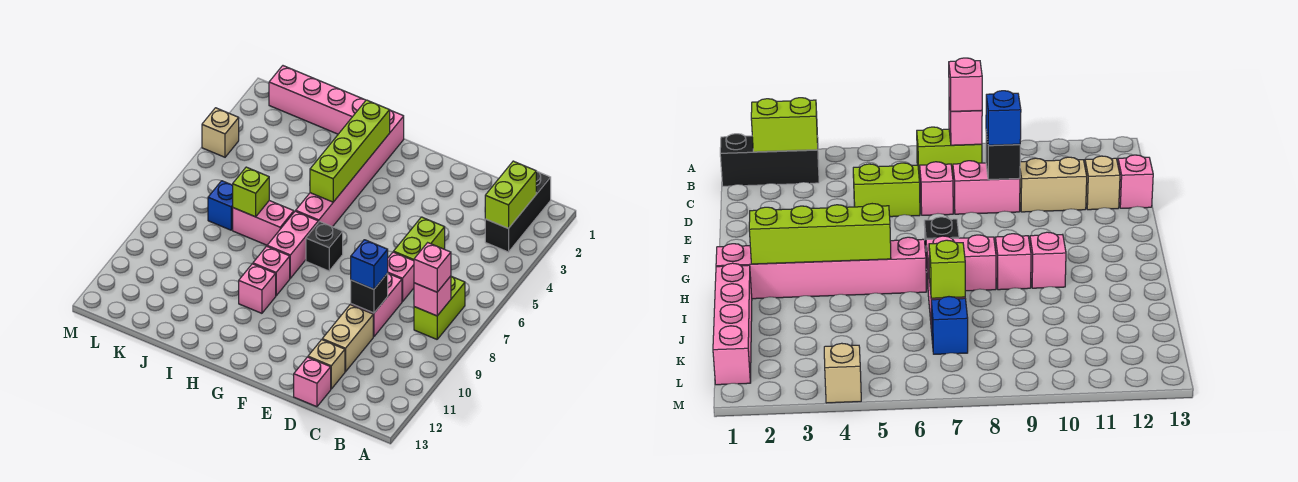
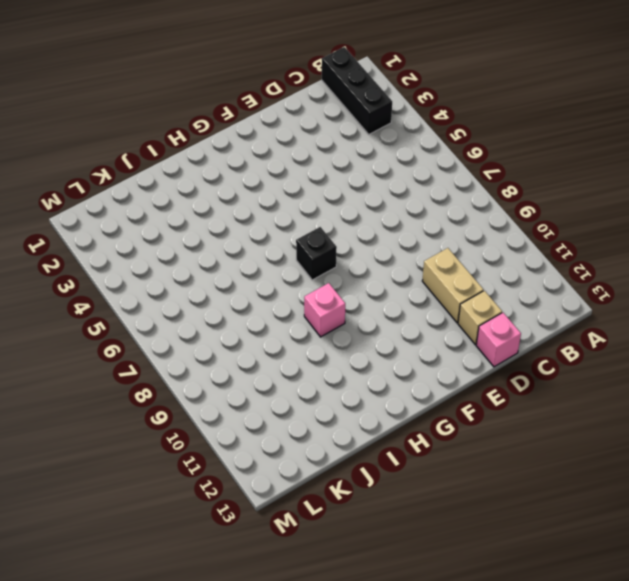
none -> lime 1x2 brick [414,277,465,339]
none -> lime 1x2 brick [394,217,445,261]
none -> pink 1x1 brick [388,252,414,302]

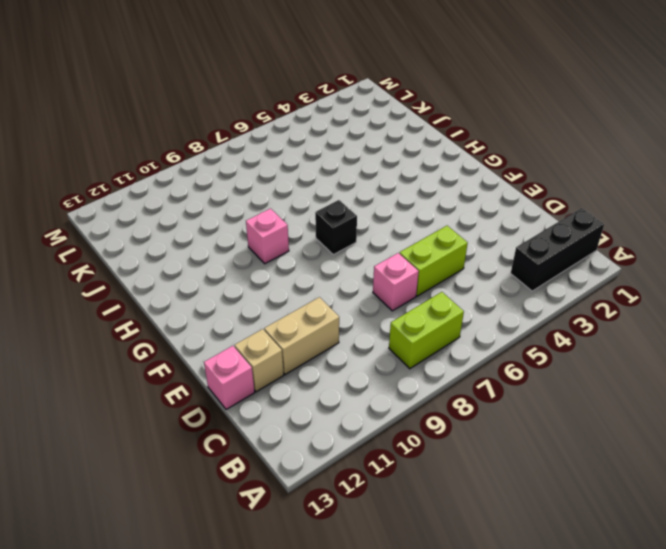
none -> pink 1x2 brick [351,274,402,337]
none -> pink 1x6 brick [296,110,404,227]
none -> pink 1x2 brick [267,211,318,278]

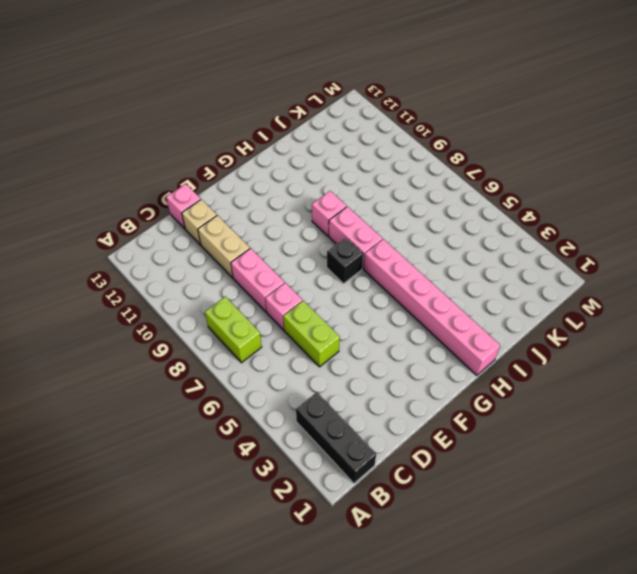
none -> pink 1x1 brick [239,264,276,313]
none -> pink 1x4 brick [269,66,366,134]
none -> pink 1x2 brick [233,201,294,245]

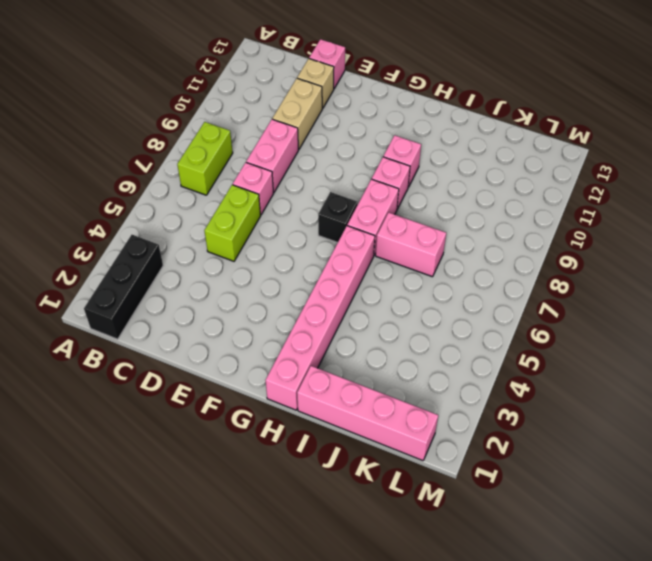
none -> blue 1x1 brick [208,181,233,230]
none -> tan 1x1 brick [202,108,239,157]
none -> lime 1x2 brick [485,161,536,228]

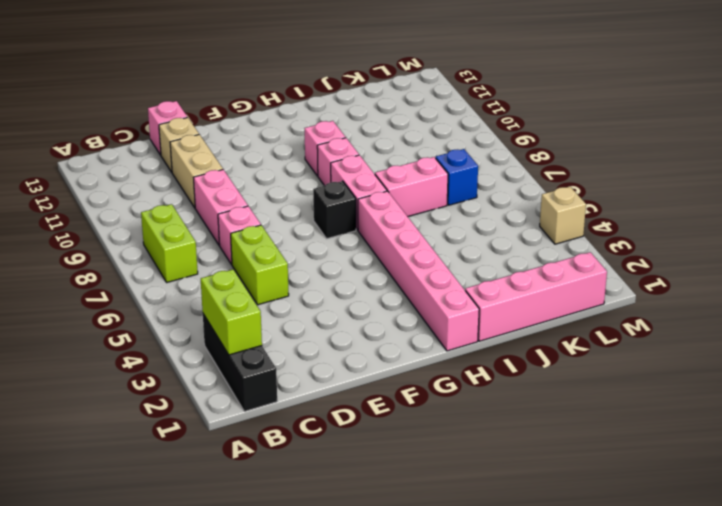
none -> pink 1x1 brick [414,276,451,316]
none -> black 1x1 brick [351,273,388,313]
none -> lime 1x4 brick [310,100,390,202]

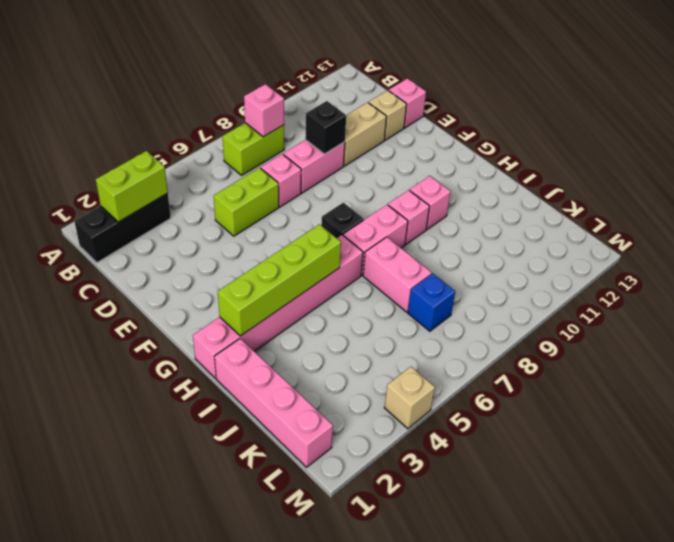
none -> lime 1x1 brick [233,167,269,217]
none -> pink 1x1 brick [414,243,451,292]
none -> blue 1x1 brick [351,240,388,289]

